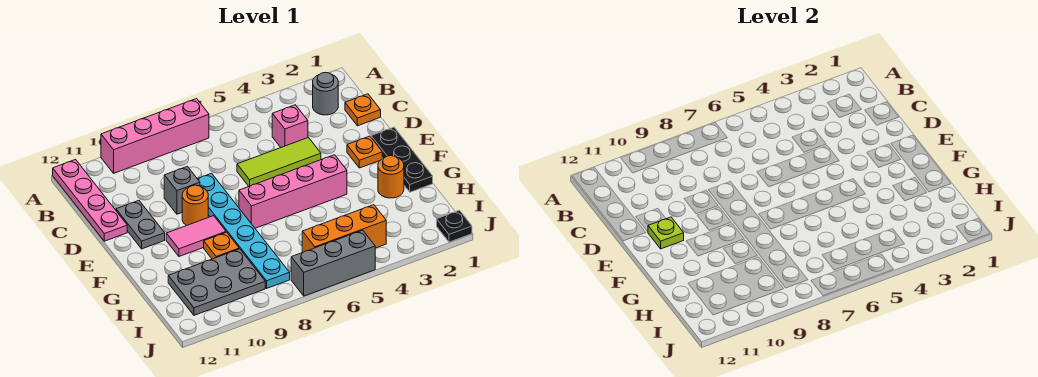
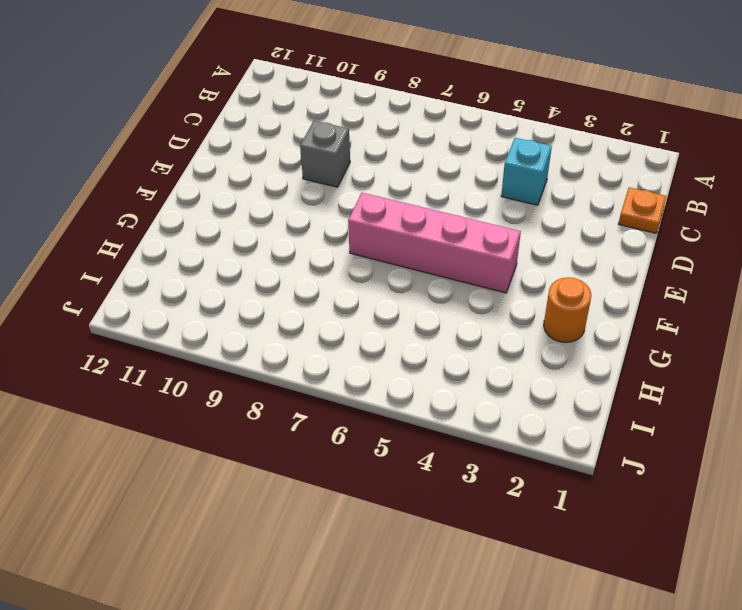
cyan 1x1 brick [501,138,552,205] -> pink 1x1 brick [272,105,308,147]
none -> pink 1x4 brick [101,99,209,173]
none -> pink 1x4 plate [53,160,127,241]
none -> grey 1x1 round brick [313,72,338,115]

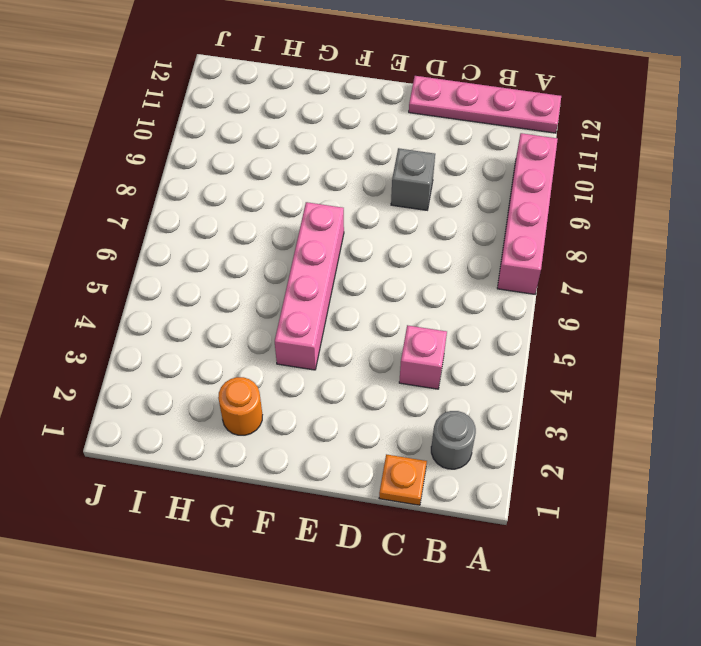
none -> lime 1x3 tile [237,138,321,186]
none -> cyan 1x6 plate [198,173,290,288]
none -> grey 1x2 plate [116,201,165,249]

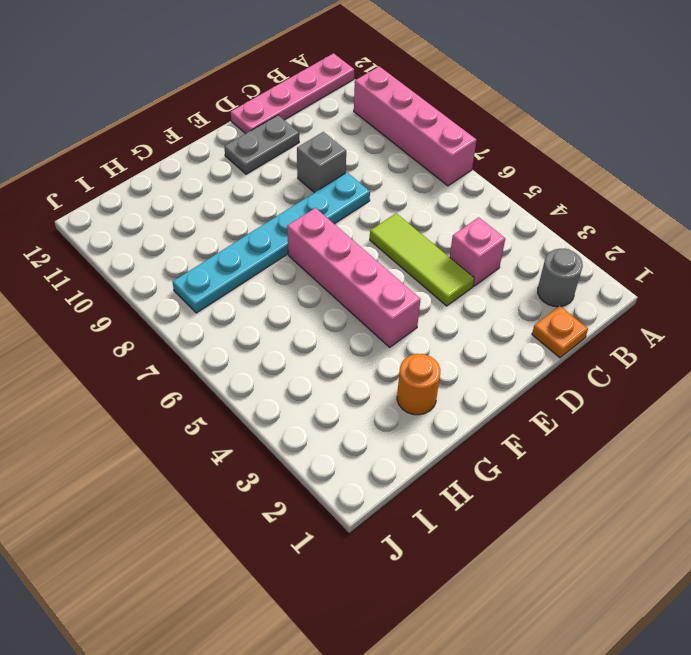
none -> black 1x3 plate [371,127,433,192]
none -> orange 1x1 plate [347,136,382,168]
none -> orange 1x1 round brick [182,185,208,226]

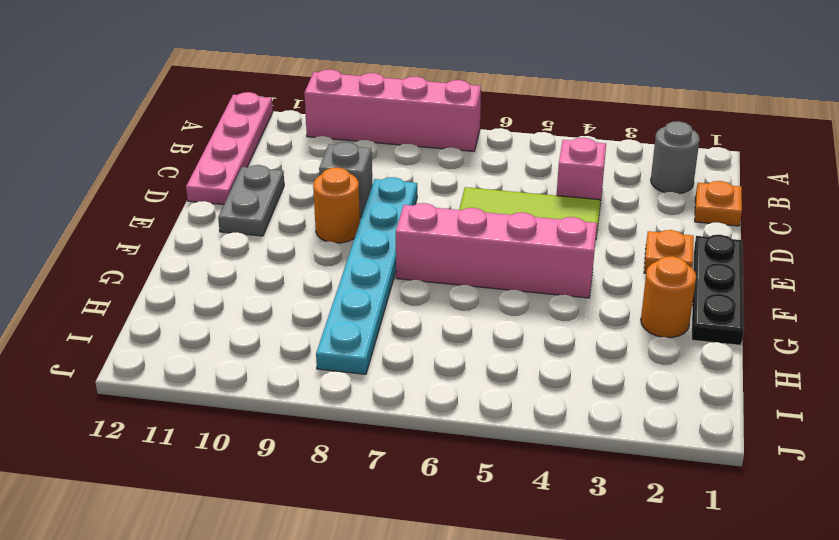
none -> pink 1x2 tile [166,216,226,256]
none -> orange 1x1 plate [204,232,239,259]
none -> grey 2x3 plate [168,249,265,315]

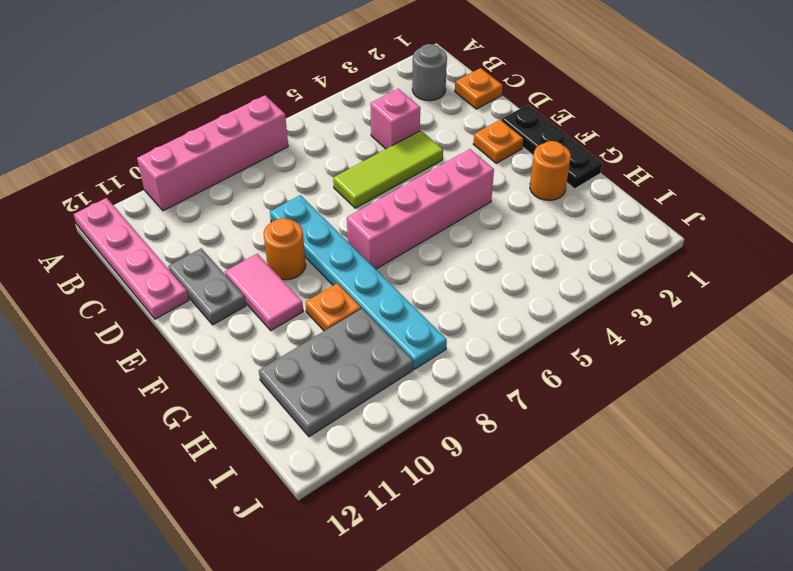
pink 1x2 tile [225,254,303,330] -> pink 1x2 tile turned to [166,216,226,256]
none -> grey 1x1 brick [164,166,200,214]
none -> orange 1x3 brick [302,205,386,253]
none -> black 1x1 plate [437,210,472,242]

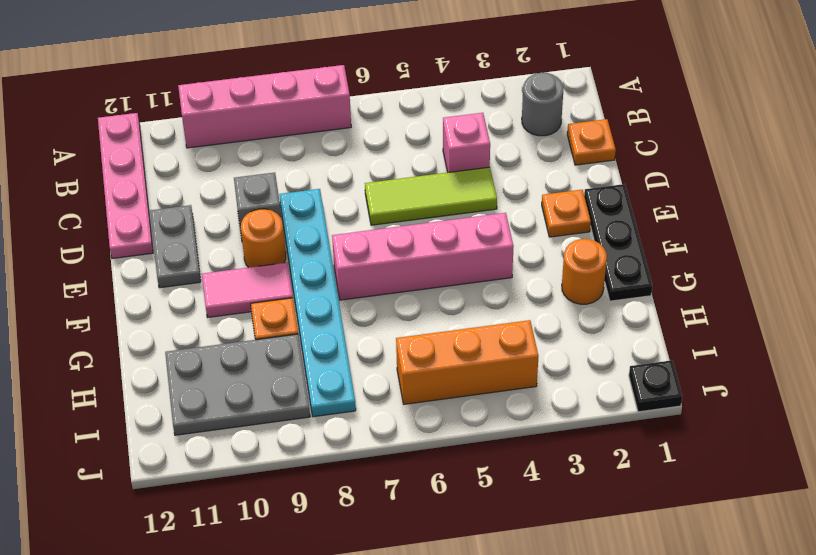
none -> grey 1x3 brick [291,230,375,296]
none -> lime 1x1 plate [648,217,684,249]

